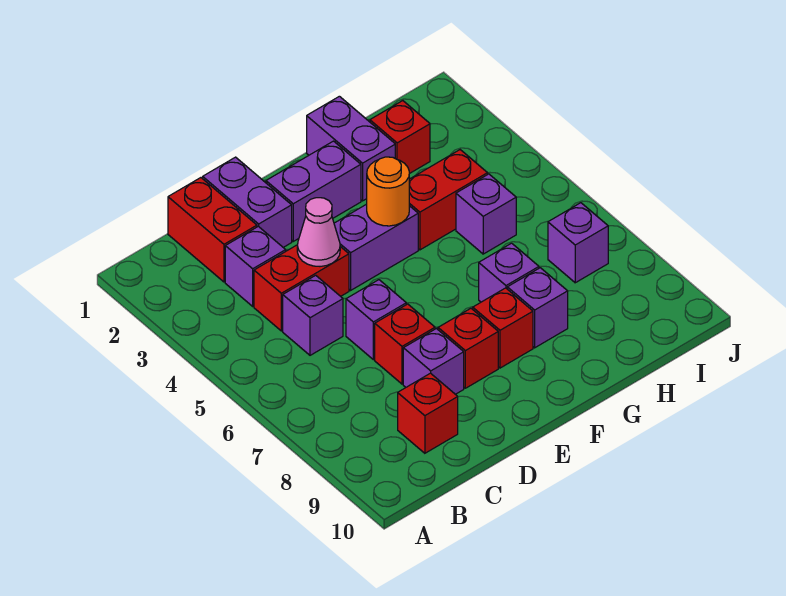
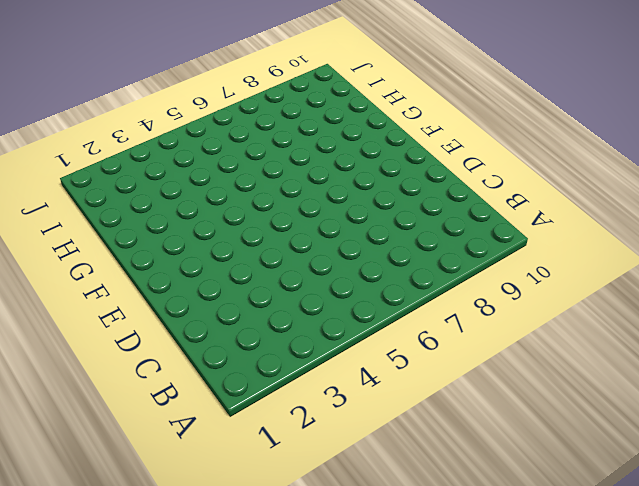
none -> red 1x2 brick [168,178,257,282]
none -> purple 1x1 brick [225,226,286,306]
none -> red 1x2 brick [254,245,349,331]

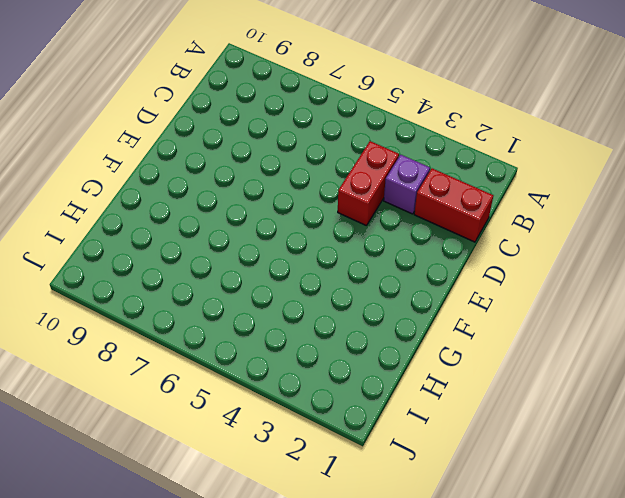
none -> purple 1x1 brick [283,275,343,355]
none -> red 1x1 brick [398,373,458,453]
none -> purple 1x2 brick [203,157,292,247]

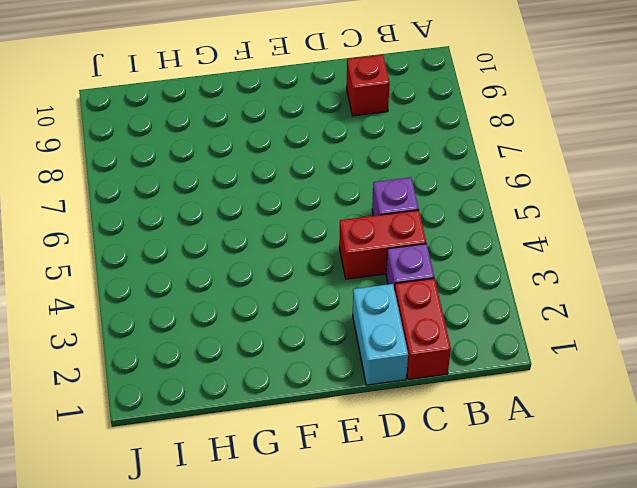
cyan 1x2 brick [353,284,408,385] -> purple 1x2 brick [203,157,292,247]
none -> purple 1x1 brick [346,280,406,360]
none -> red 1x1 brick [375,304,435,384]
none -> purple 1x1 brick [403,329,464,394]

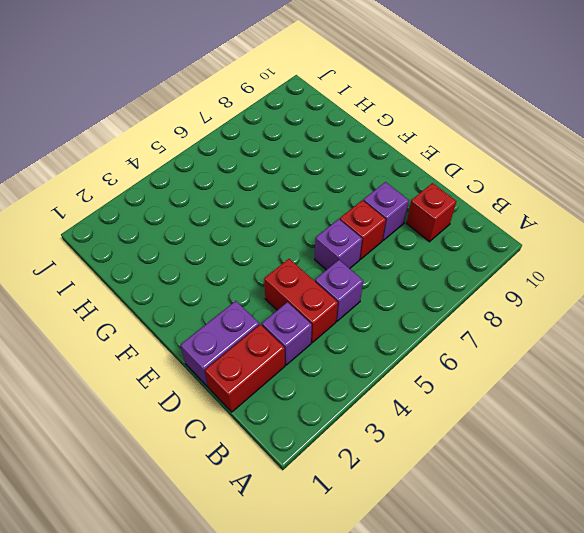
none -> purple 1x2 brick [266,141,361,241]
none -> purple 1x2 brick [334,204,418,290]
none -> red 1x1 brick [438,308,498,388]

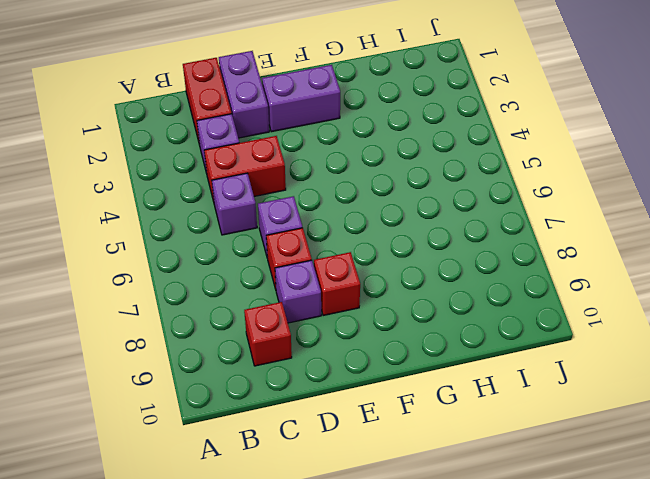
none -> purple 1x2 brick [334,204,418,290]
none -> red 1x1 brick [473,288,533,368]
none -> purple 1x2 brick [307,96,395,201]

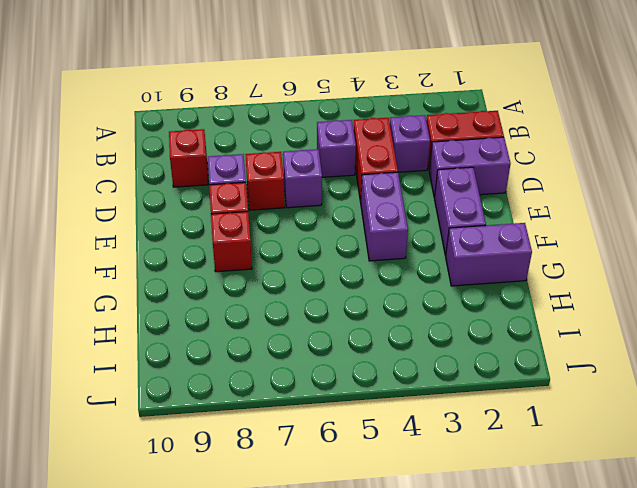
none -> red 1x2 brick [409,150,488,250]
none -> purple 1x1 brick [479,243,539,302]
none -> purple 1x1 brick [507,268,568,348]

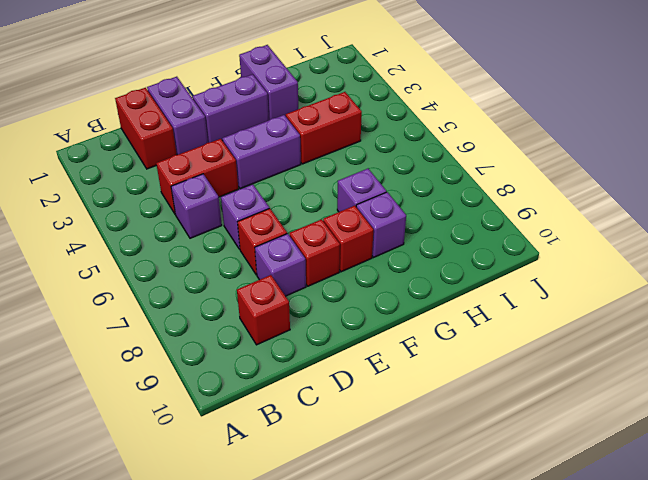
none -> purple 1x1 brick [225,226,286,306]
none -> red 1x1 brick [370,101,430,174]
none -> purple 1x1 brick [456,174,516,254]

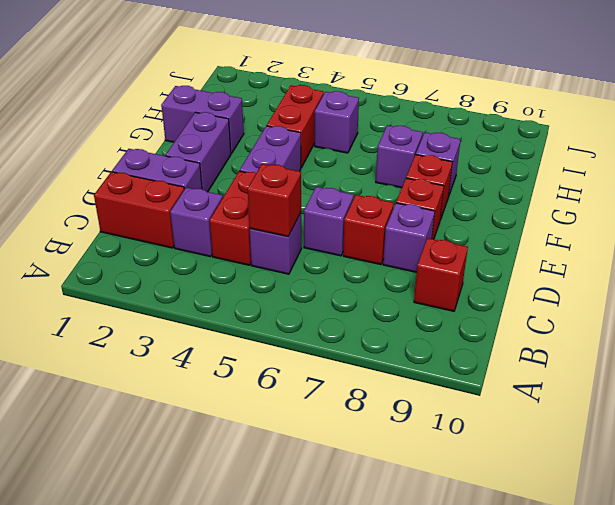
red 1x1 brick [248,164,301,236] -> red 1x1 brick moved to [370,101,430,174]
none -> purple 1x1 brick [548,203,608,283]
none -> pink 1x1 cone [297,198,340,266]
none -> orange 1x1 round brick [367,157,409,226]

